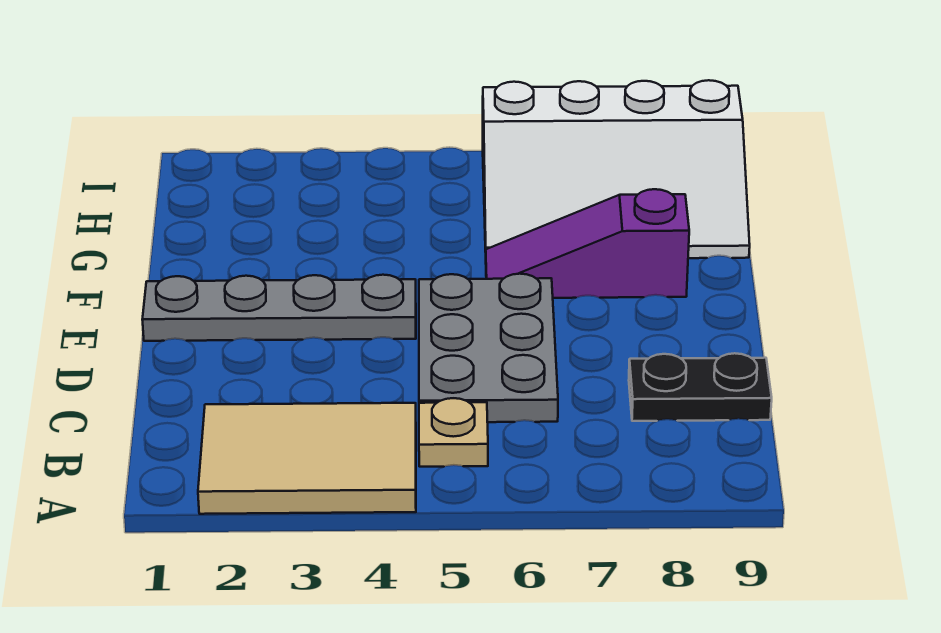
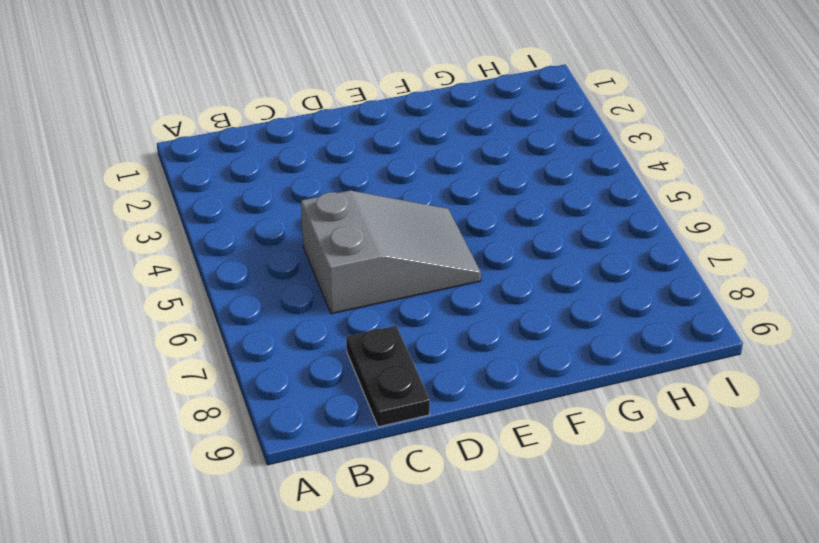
grey 2x3 slope [301,190,481,314] -> grey 2x3 plate [419,274,558,422]
none -> tan 2x3 tile [198,403,416,514]
none -> tan 1x1 plate [419,398,488,467]

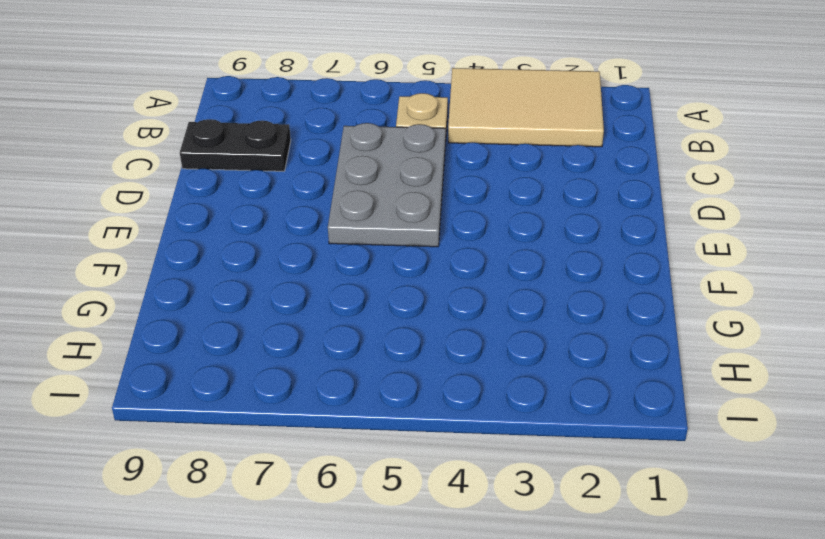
none -> grey 1x4 plate [142,275,416,341]
none -> purple 1x3 slope [486,189,689,298]

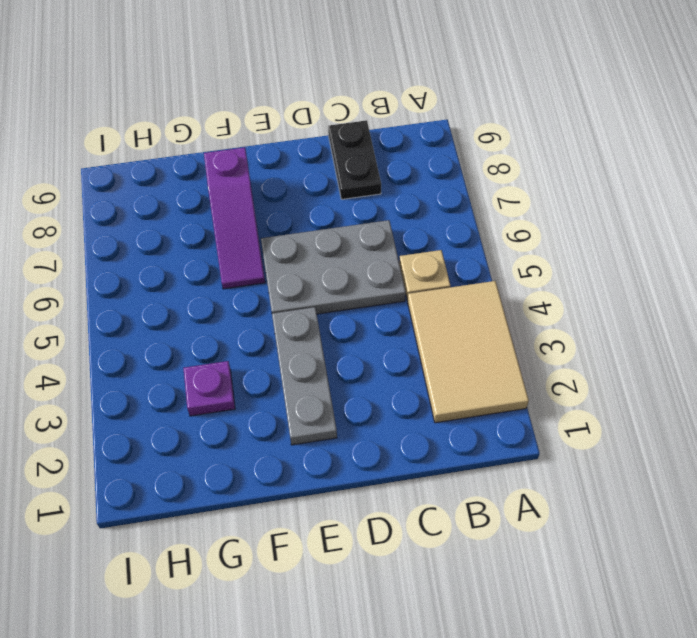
grey 1x3 plate [272,307,337,445] -> grey 1x4 plate [142,275,416,341]
purple 1x1 plate [183,361,235,416] -> none
none -> white 3x4 slope [483,80,750,258]

